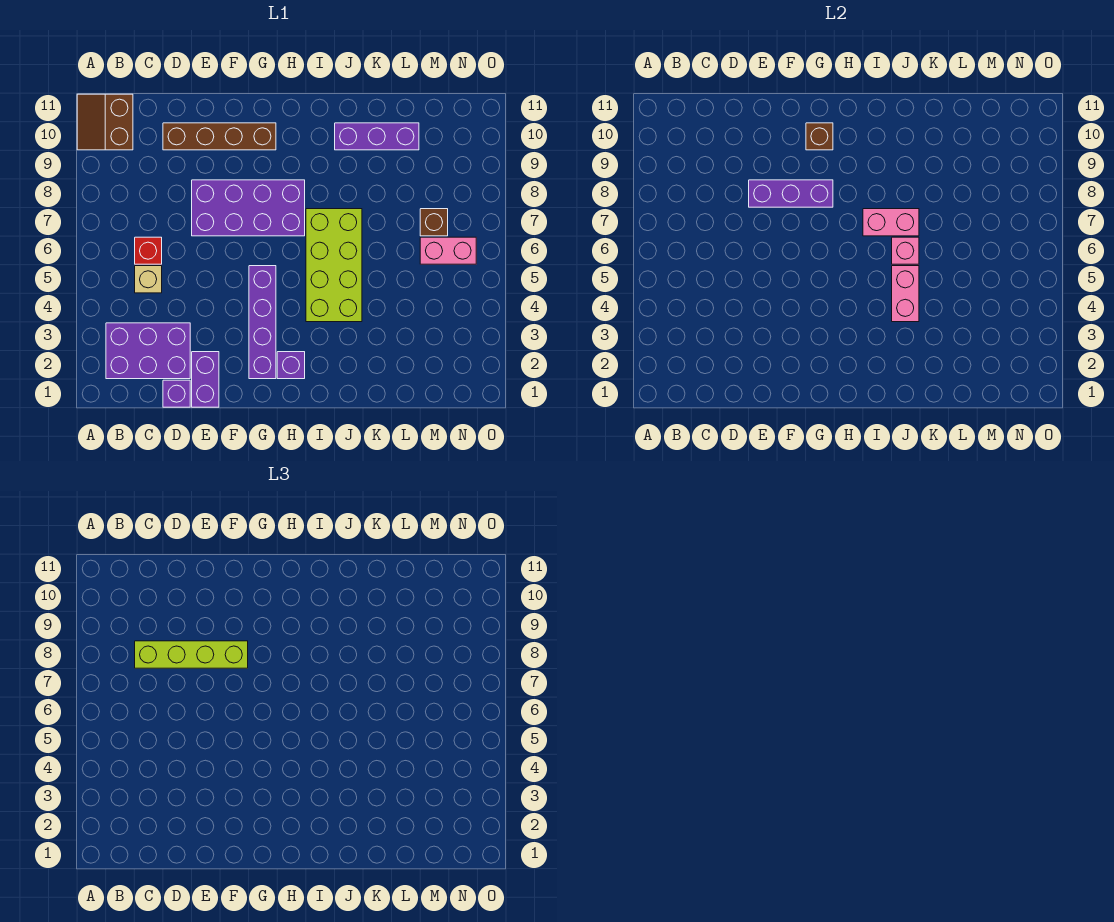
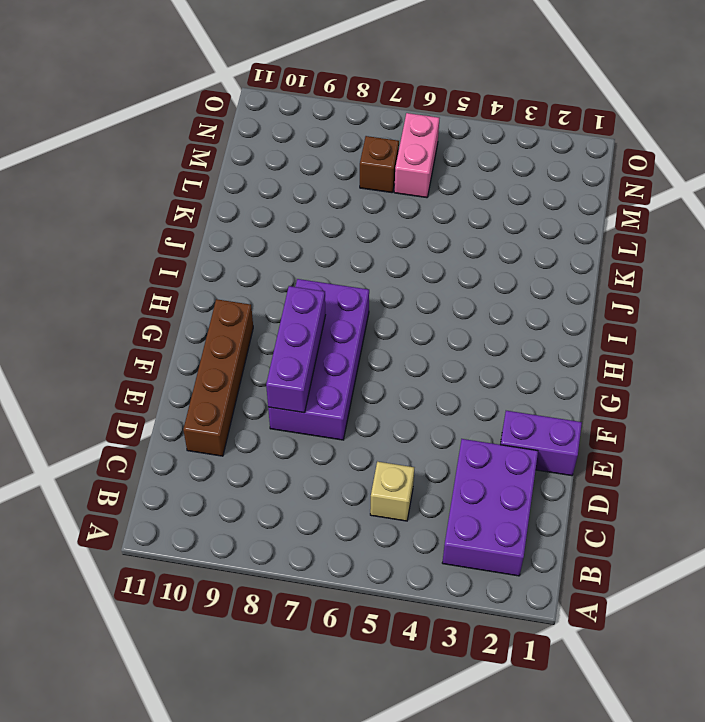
none -> brown 2x2 slope [77,94,133,150]
none -> red 1x1 brick [135,237,162,264]
none -> purple 1x1 brick [163,380,190,407]

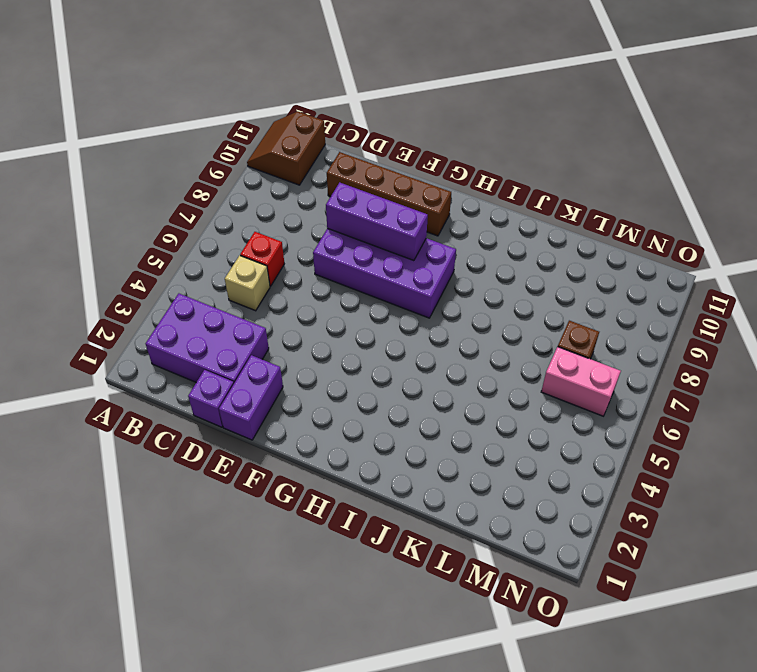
none -> purple 1x4 brick [249,266,276,379]
none -> purple 1x1 brick [277,352,305,379]
none -> lime 2x4 brick [306,209,362,322]

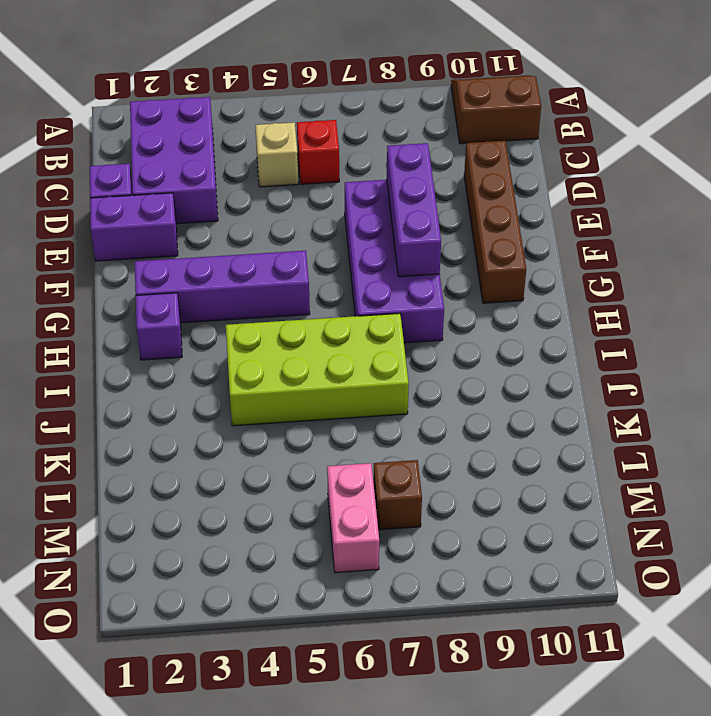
none -> purple 1x3 brick [335,123,419,150]
none -> brown 1x1 brick [806,123,833,150]
none -> pink 1x2 brick [863,209,919,236]

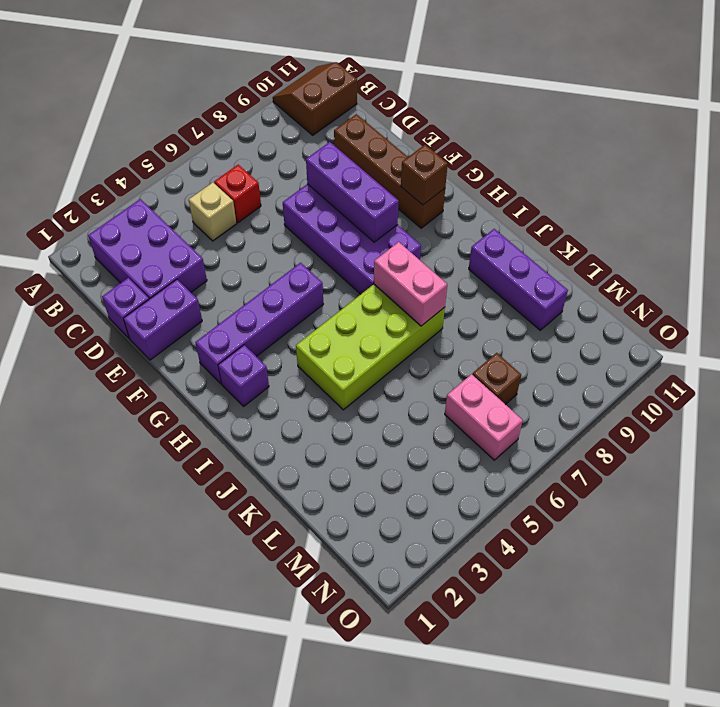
none -> pink 1x2 brick [892,266,919,322]
none -> pink 1x1 brick [892,237,919,264]
none -> lime 1x4 brick [135,641,248,668]

